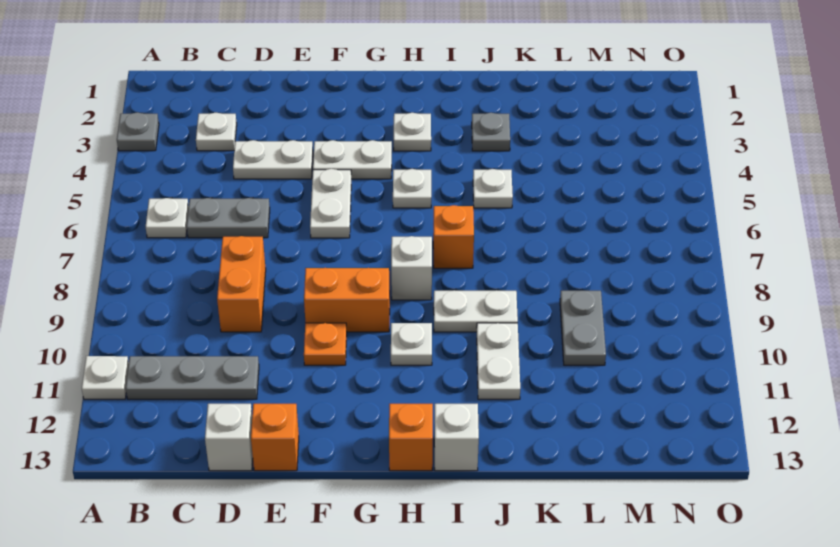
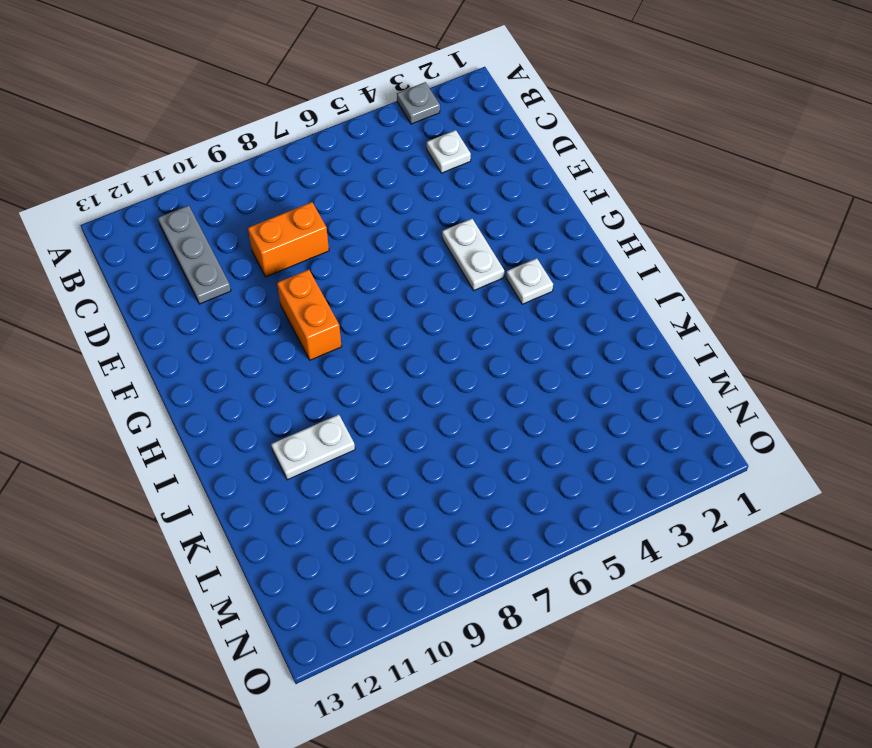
none -> white 1x1 plate [82,356,129,399]
none -> white 1x1 plate [146,198,189,238]
none -> grey 1x2 plate [187,198,270,238]

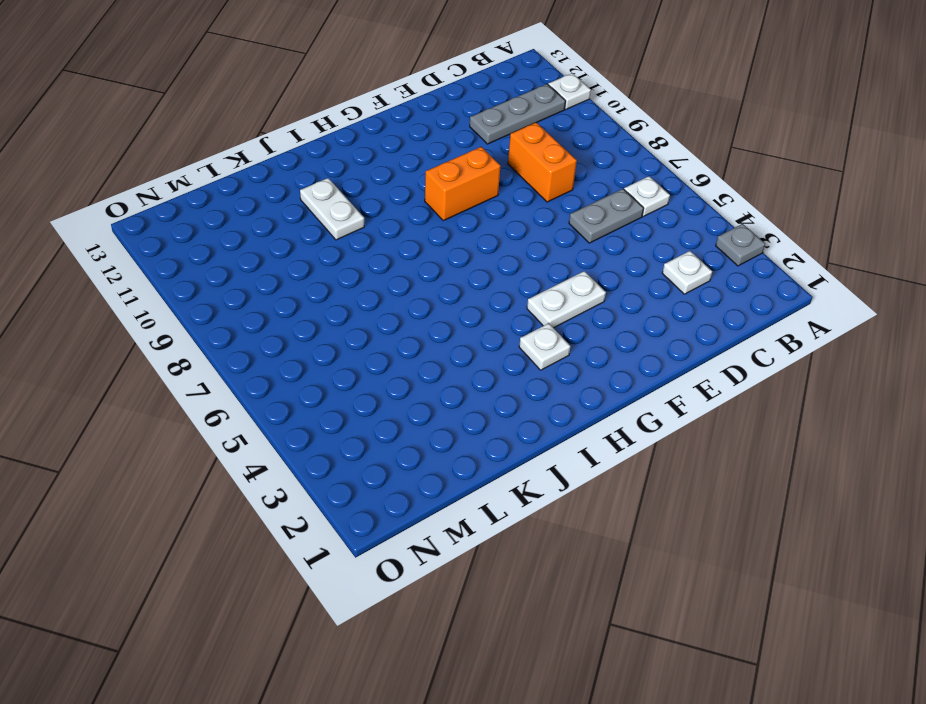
none -> white 1x2 plate [233,140,313,179]
none -> white 1x1 brick [205,404,253,471]
none -> orange 1x1 brick [251,404,299,471]

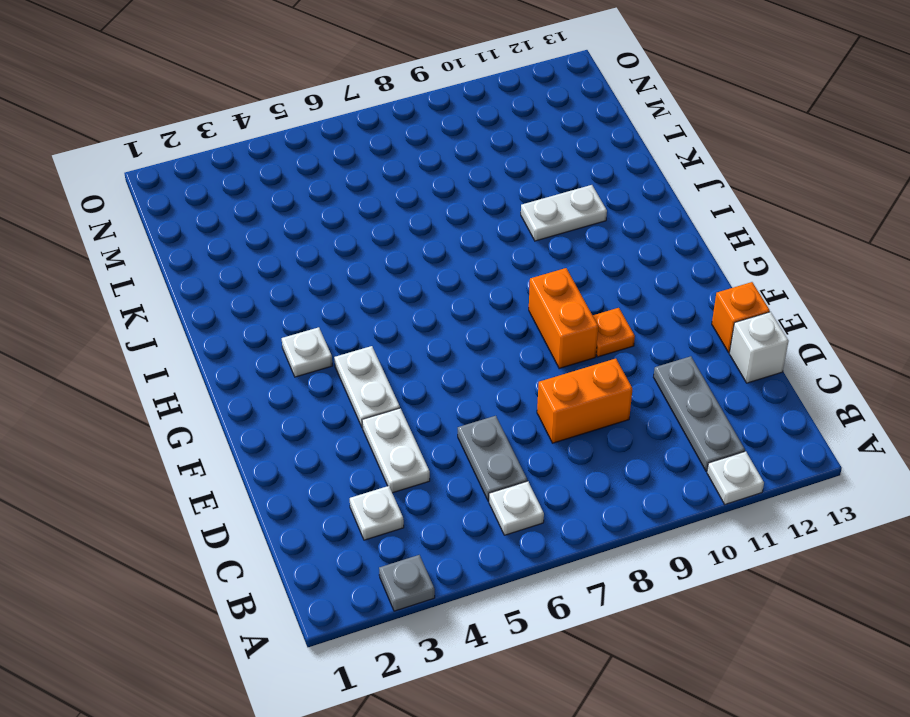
none -> white 1x2 plate [310,169,351,238]
none -> white 1x1 plate [393,169,431,208]
none -> white 1x1 brick [391,236,432,300]

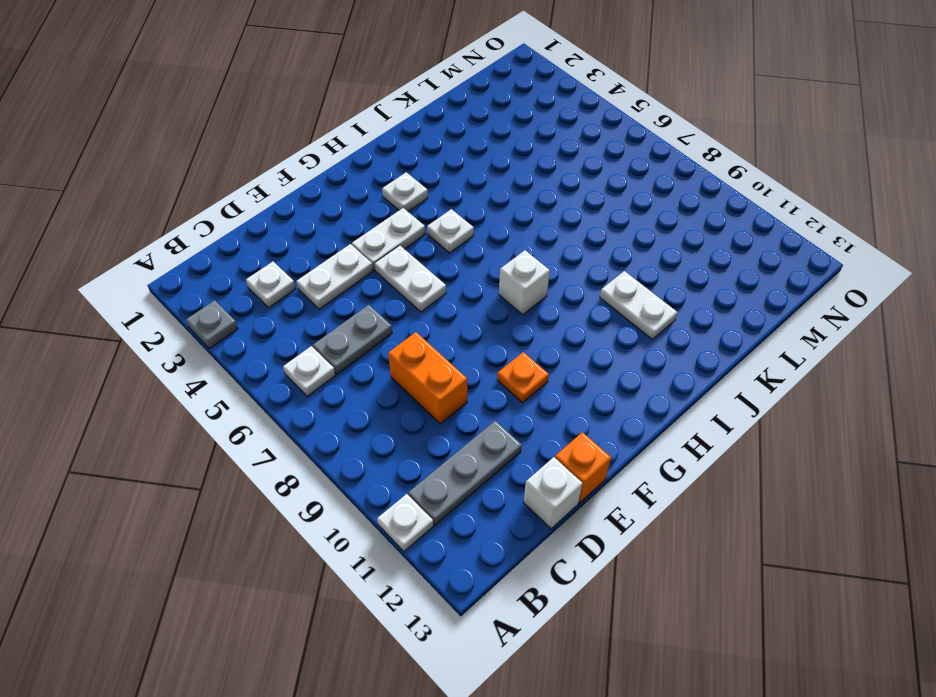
none -> orange 1x2 brick [304,268,390,332]
none -> white 1x1 plate [391,323,432,365]
none -> orange 1x1 brick [389,404,433,471]

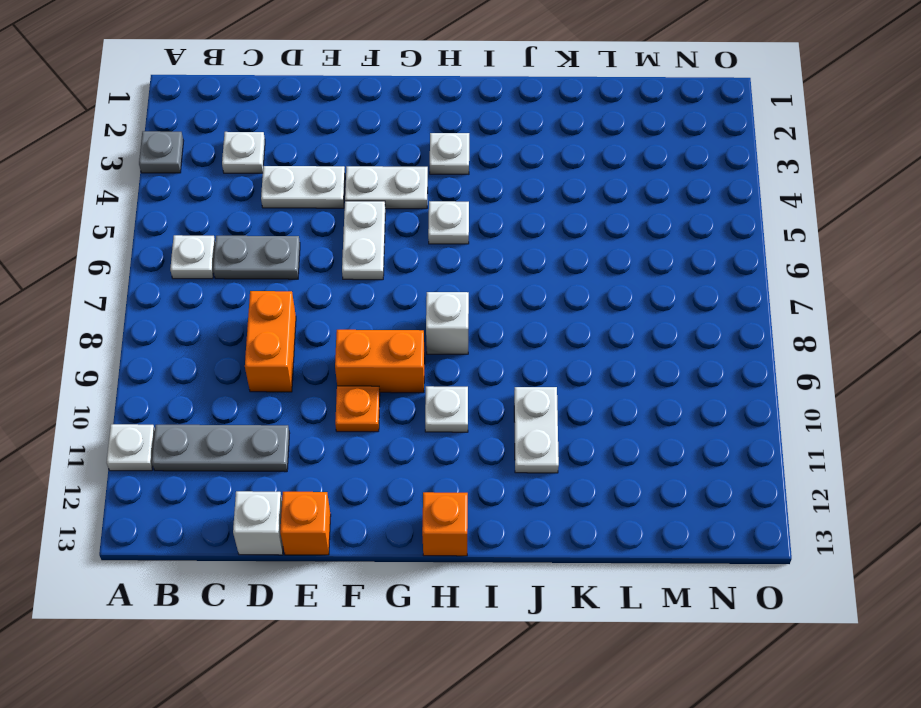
none -> orange 1x1 brick [433,205,474,268]
none -> white 1x2 plate [434,290,518,332]
none -> white 1x1 brick [434,404,479,471]

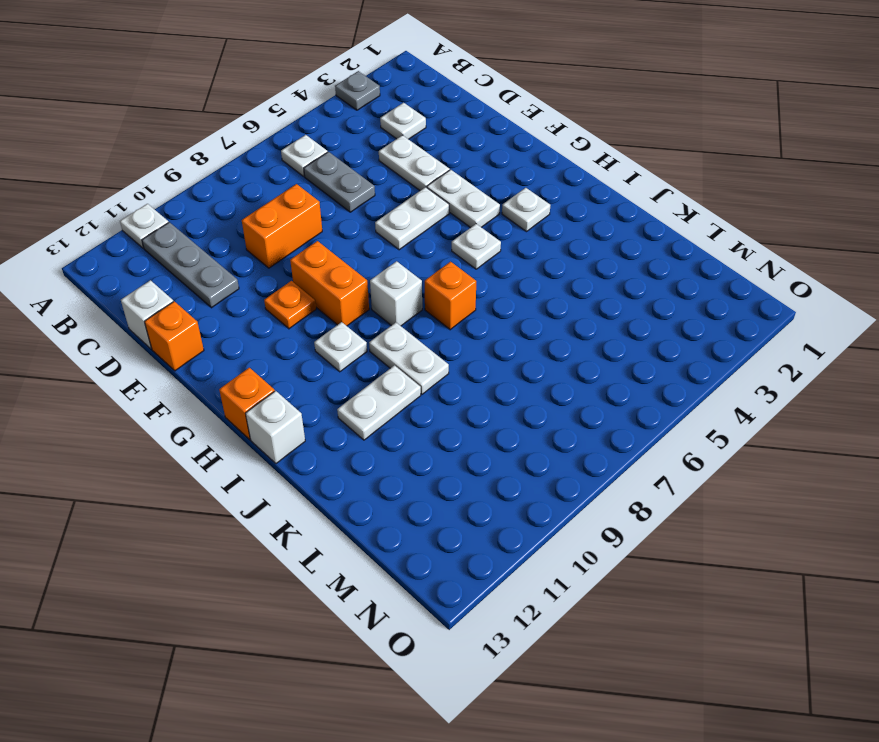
none -> grey 1x1 plate [472,113,510,151]
none -> white 1x1 plate [473,169,513,208]
none -> grey 1x2 plate [560,291,606,365]

